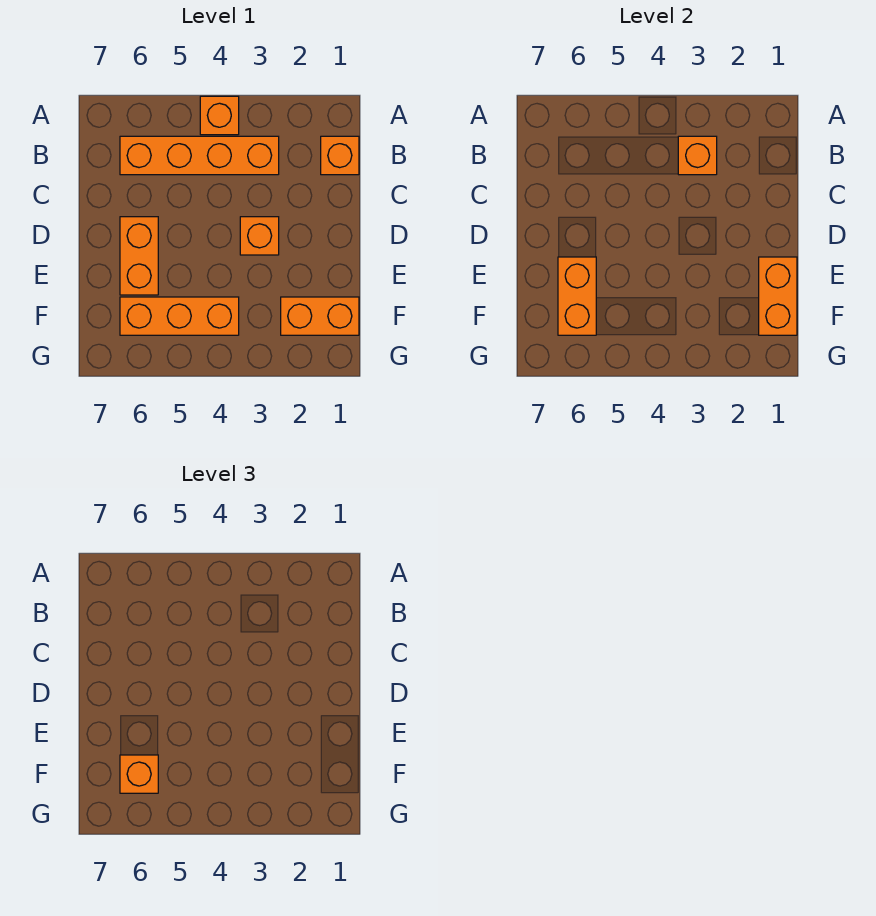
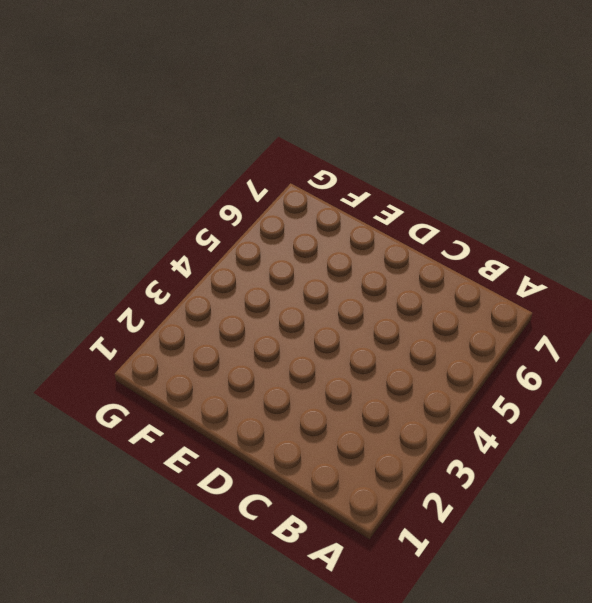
none -> orange 1x1 brick [200,96,239,135]
none -> orange 1x1 brick [321,136,359,175]

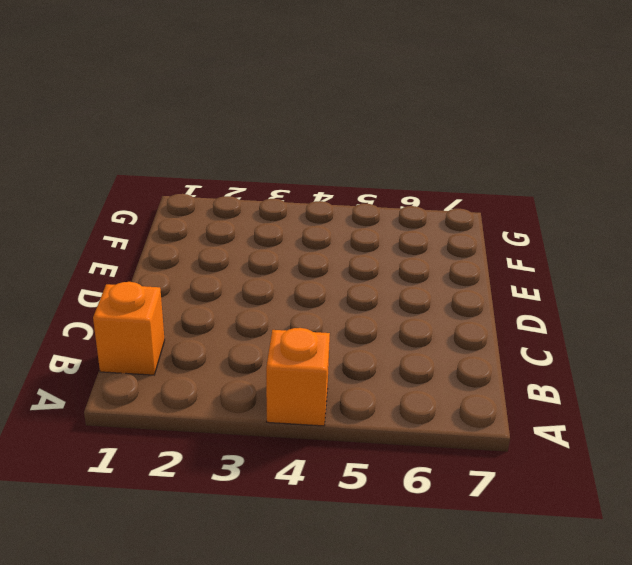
none -> orange 1x4 brick [120,136,279,175]
none -> orange 1x1 brick [240,217,279,255]

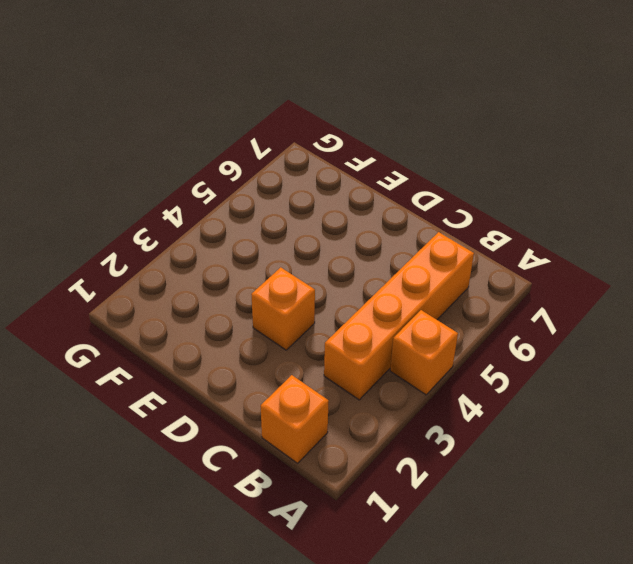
none -> orange 1x2 brick [120,217,158,295]
none -> orange 1x2 brick [281,297,359,335]

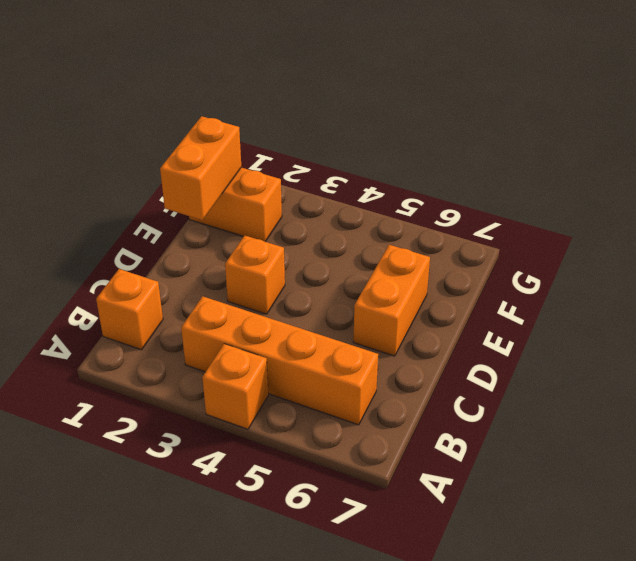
none -> orange 1x3 brick [120,297,239,335]
none -> orange 1x1 brick [678,136,717,175]

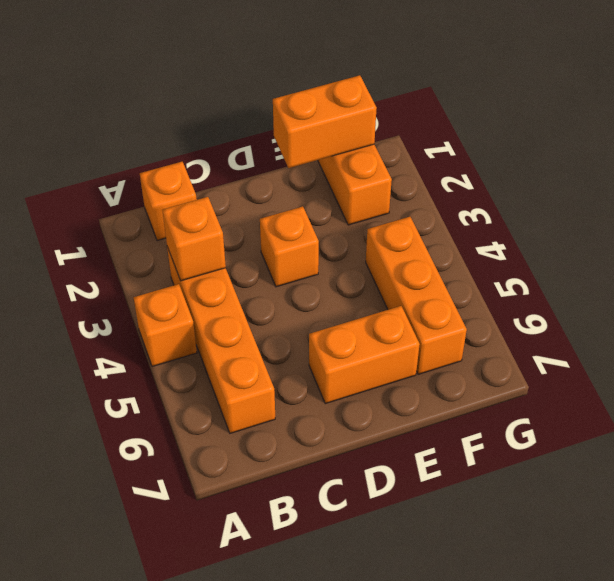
none -> orange 1x2 brick [558,257,596,335]
none -> orange 1x1 brick [120,755,158,793]

